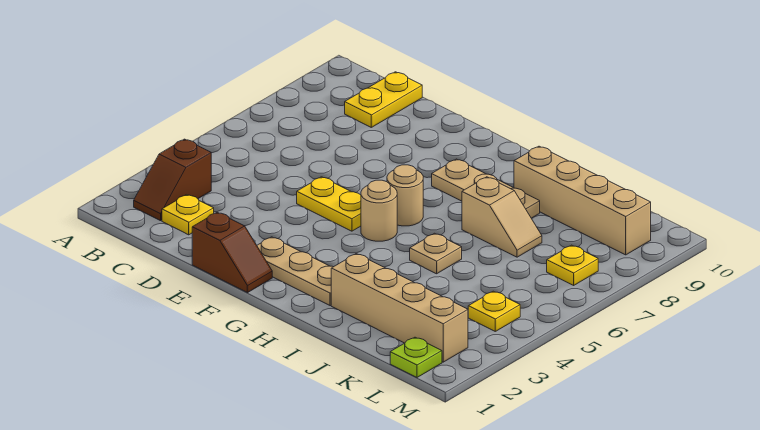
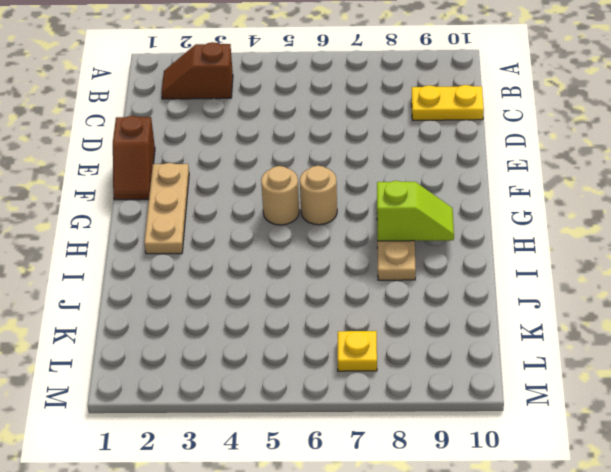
lime 1x2 slope [377,181,454,241] -> none
none -> yellow 1x1 plate [162,195,214,235]
none -> yellow 1x2 plate [297,177,361,231]
none -> tan 1x4 brick [331,254,468,362]

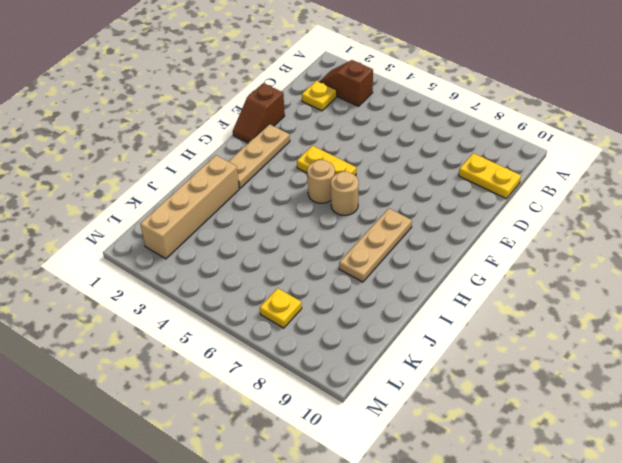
yellow 1x2 plate [297,146,356,176] -> yellow 1x2 plate turned to [297,177,361,231]
none -> tan 1x1 plate [410,233,462,274]
none -> tan 1x2 slope [462,177,542,257]
none -> tan 1x4 brick [514,146,651,255]

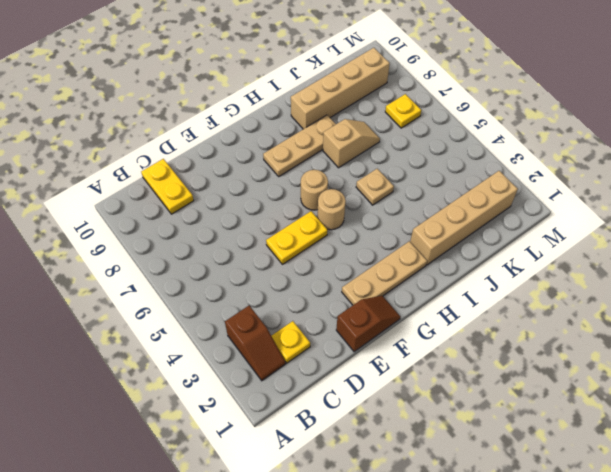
none -> lime 1x1 plate [390,337,442,377]
none -> yellow 1x1 plate [468,291,520,331]

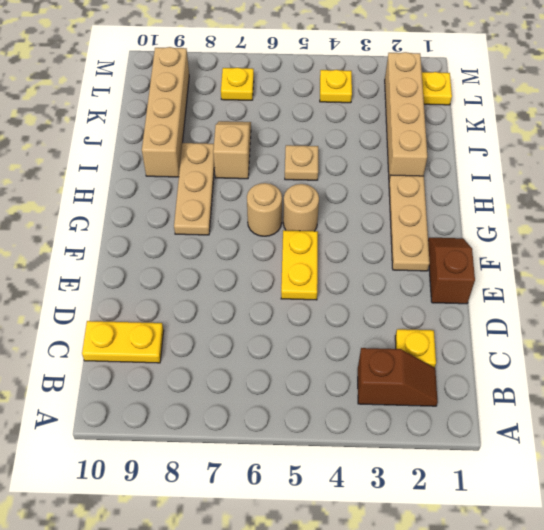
yellow 1x1 plate [422,72,452,105] -> lime 1x1 plate [390,337,442,377]

